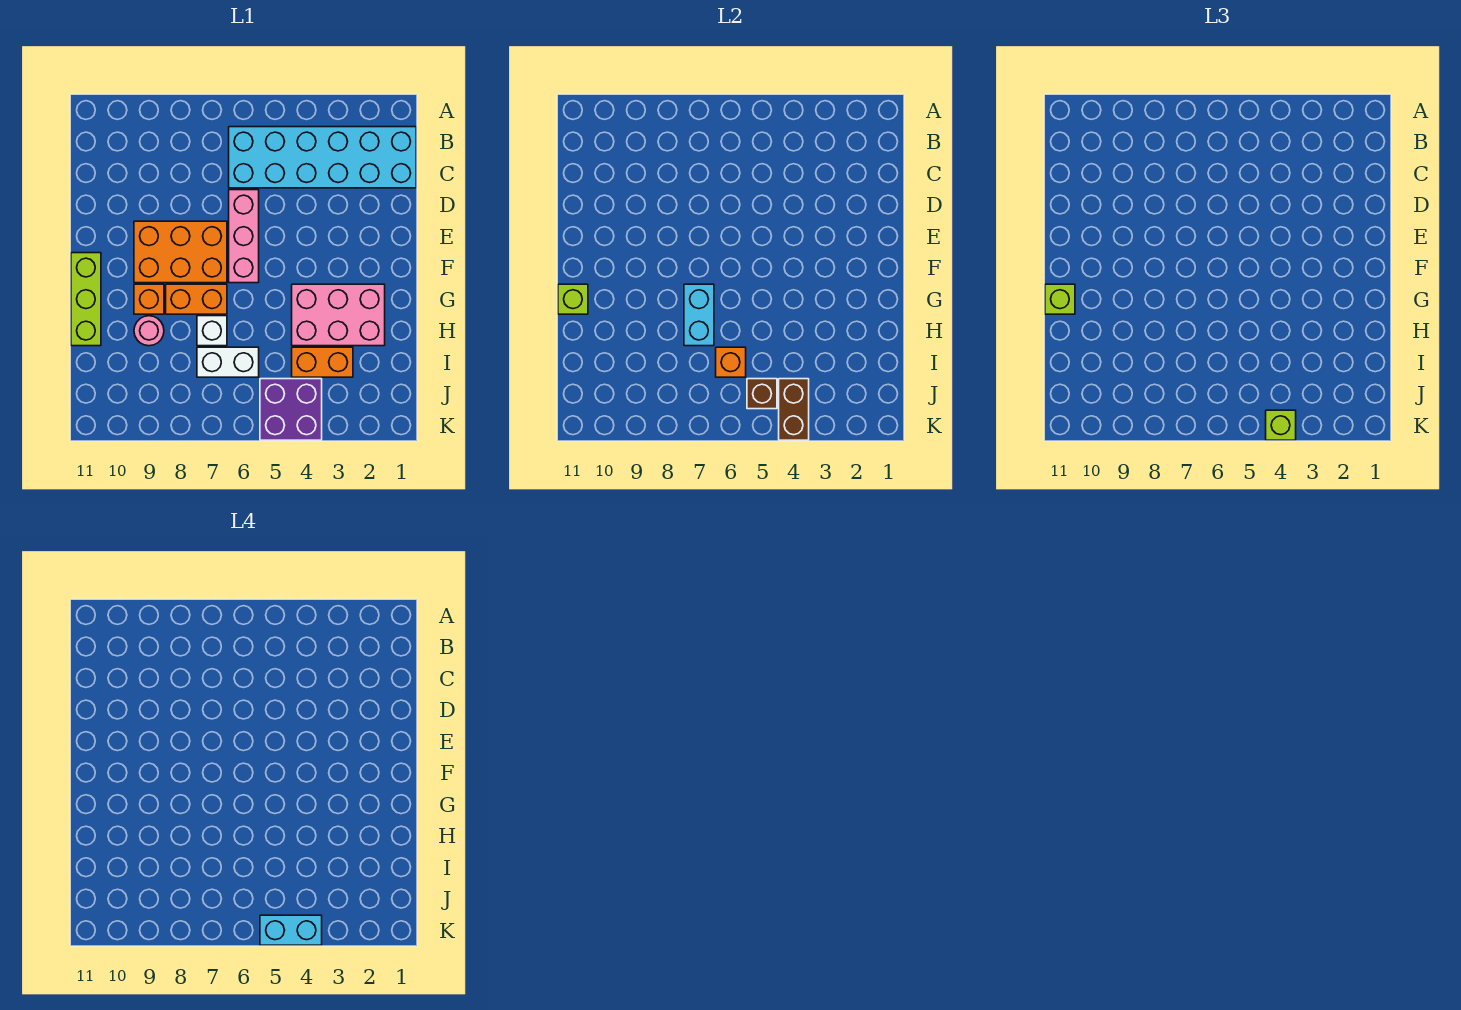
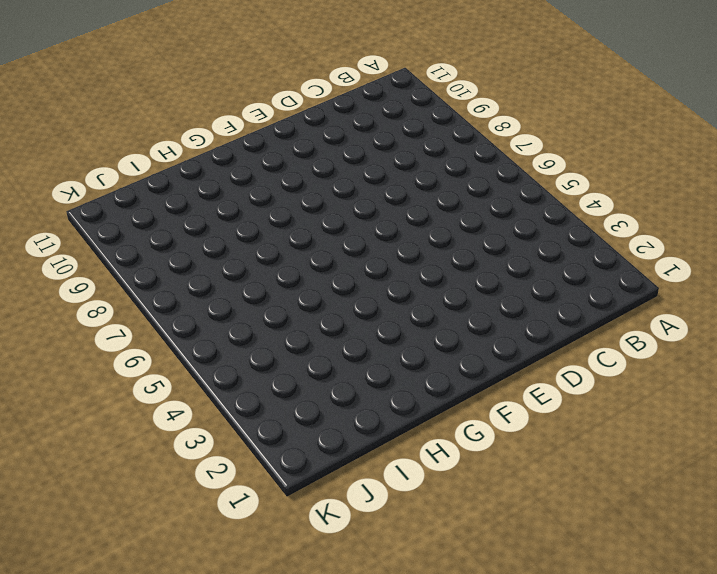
none -> cyan 2x6 brick [229,127,416,188]
none -> pink 1x3 brick [229,190,259,283]
none -> orange 2x3 brick [134,221,227,283]

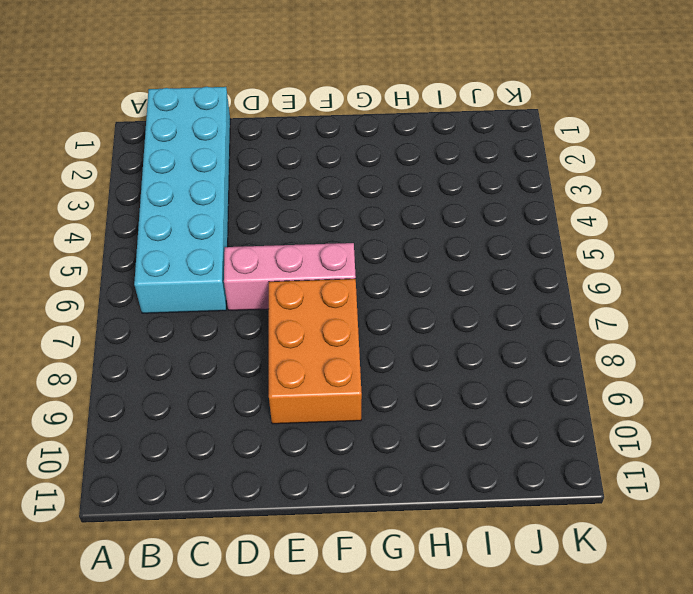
none -> lime 1x3 brick [71,253,101,346]
none -> pink 2x3 brick [292,284,385,346]
none -> orange 1x2 brick [166,284,227,314]

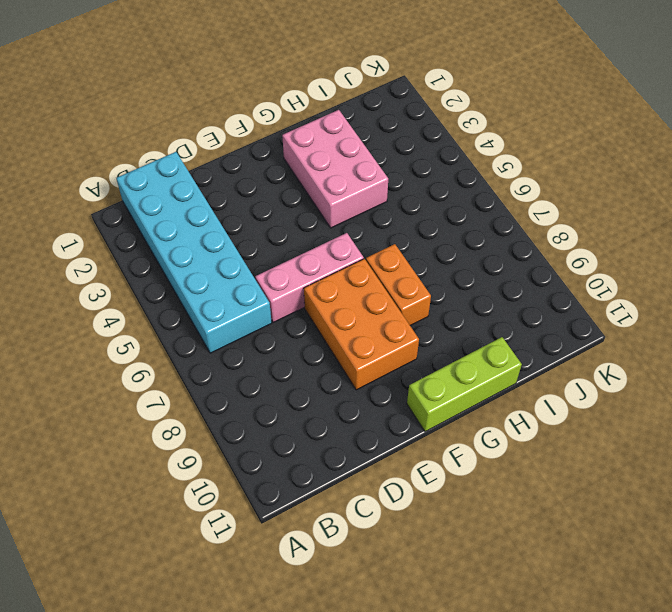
none -> orange 1x1 brick [134,284,164,314]
none -> white 1x1 brick [197,316,227,346]
none -> pink 1x1 round brick [134,316,164,346]

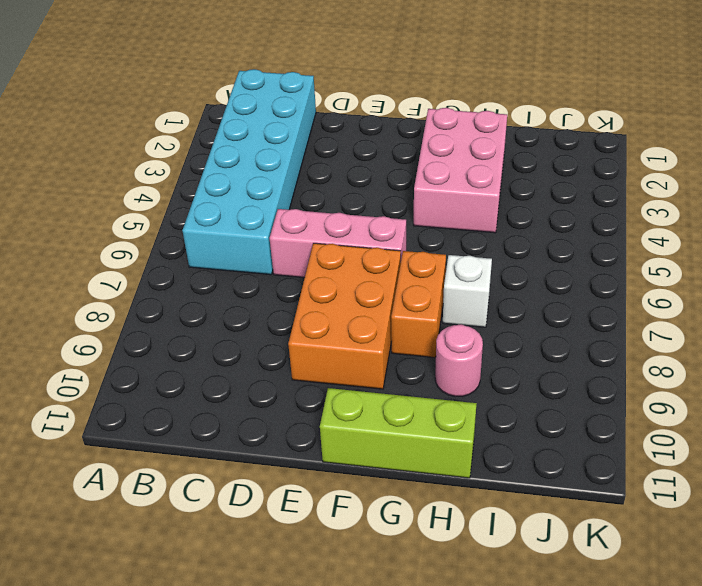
none -> orange 1x1 brick [134,284,164,314]
none -> orange 1x2 brick [292,347,353,377]
none -> white 1x2 brick [197,347,259,377]

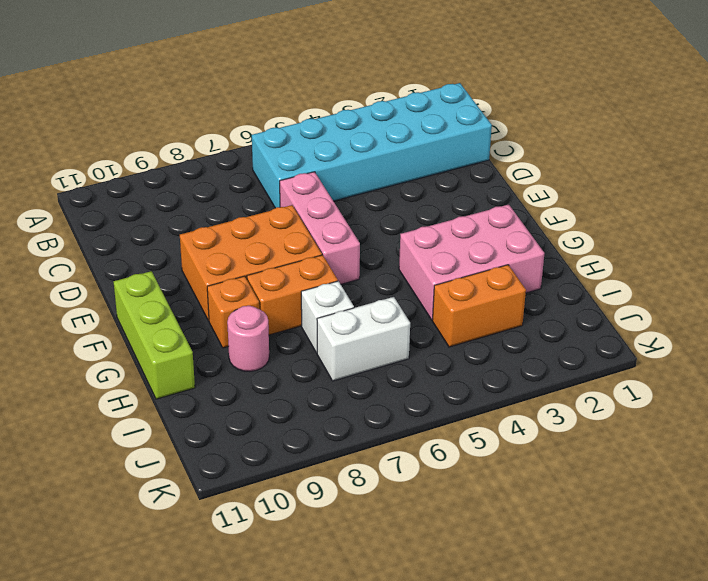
none -> purple 2x2 brick [260,379,322,440]
none -> cyan 1x2 brick [684,284,714,346]
none -> lime 1x1 brick [558,284,588,314]

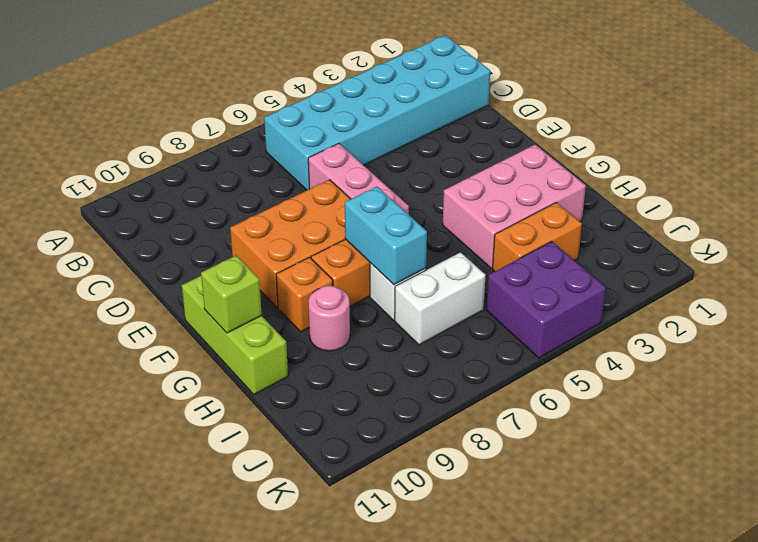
none -> orange 1x1 brick [716,347,746,377]
none -> brown 1x2 brick [779,379,809,440]
none -> brown 1x1 brick [747,379,777,409]

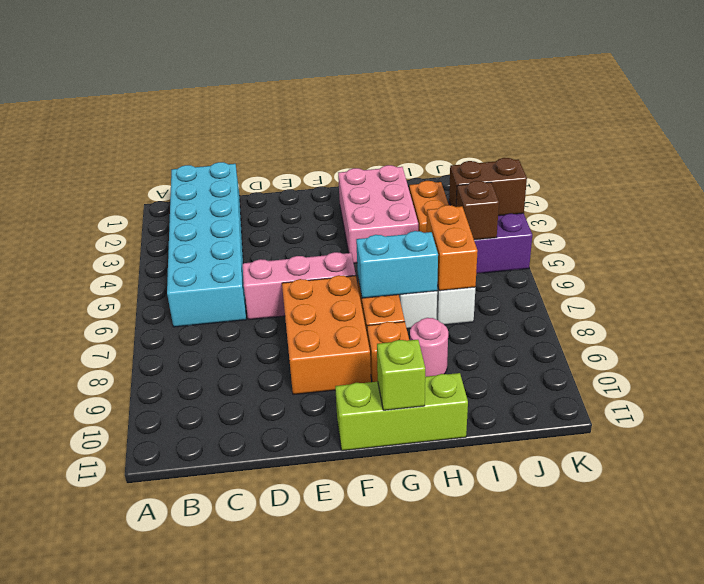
orange 1x2 brick [427,205,478,291] -> orange 1x1 brick [716,347,746,377]
none -> lime 1x1 brick [1045,284,1075,314]
none -> lime 1x1 brick [1266,410,1296,440]
none -> cyan 1x2 brick [260,915,322,945]

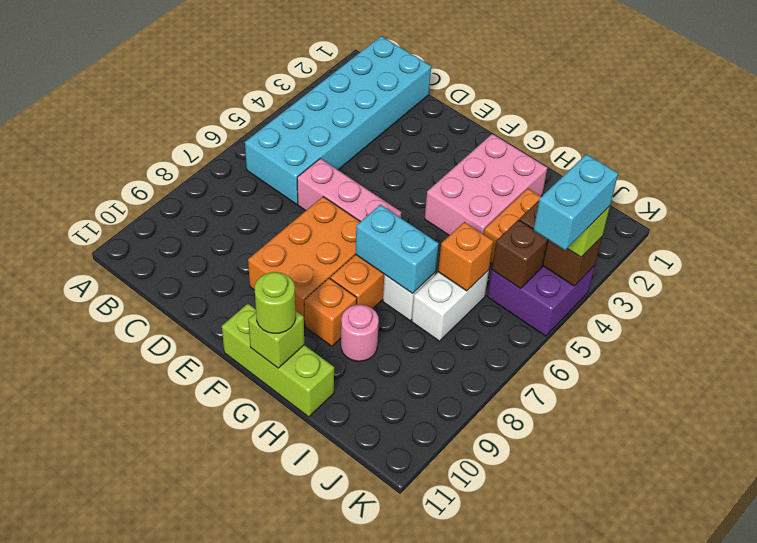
lime 1x1 round brick [255,272,296,333] -> lime 1x1 brick [1045,284,1075,314]

